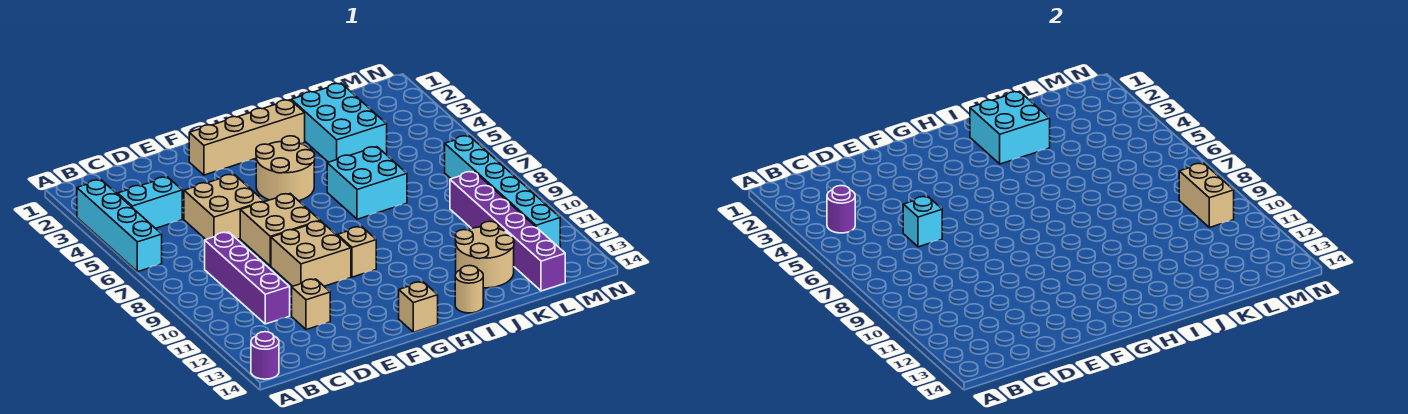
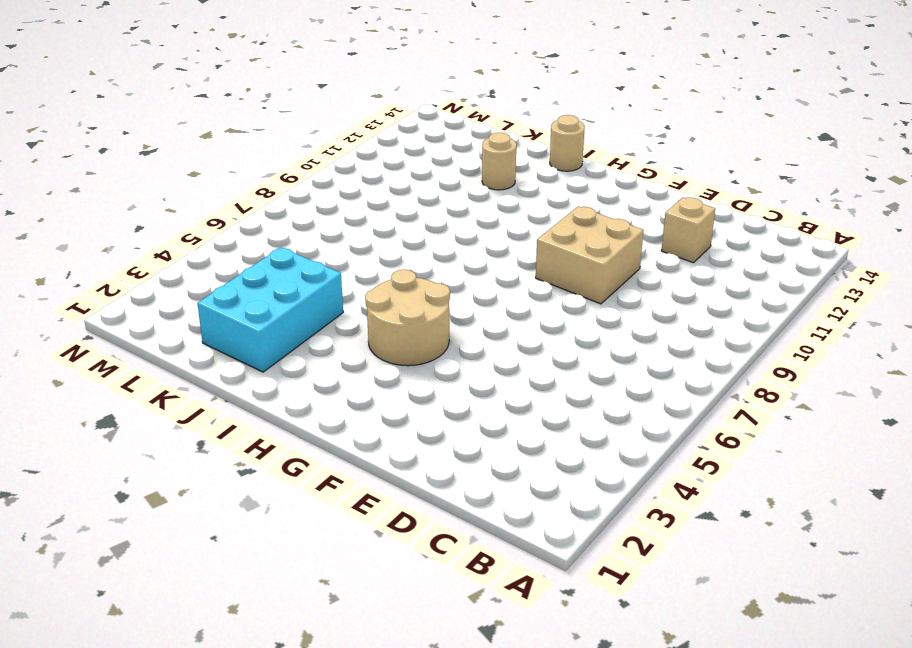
tan 1x1 round brick [482,133,516,190] -> tan 2x2 round brick [455,221,514,288]
none -> cyan 1x4 brick [77,180,162,272]
none -> purple 1x1 round brick [251,332,279,379]
none -> cyan 1x2 brick [118,177,182,228]

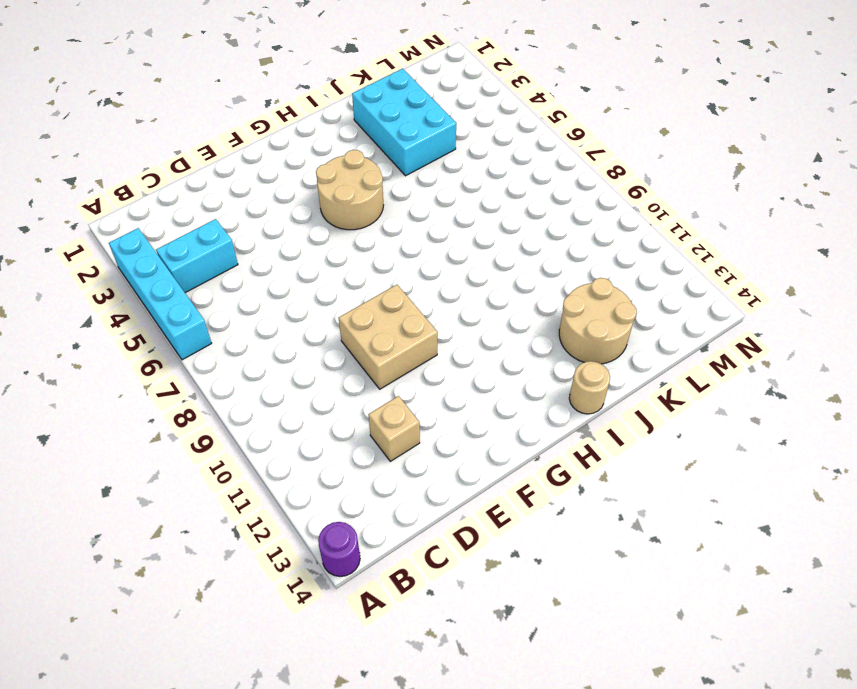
none -> purple 1x4 brick [205,232,290,324]
none -> tan 2x2 brick [184,174,264,239]
none -> tan 2x2 brick [240,194,320,266]

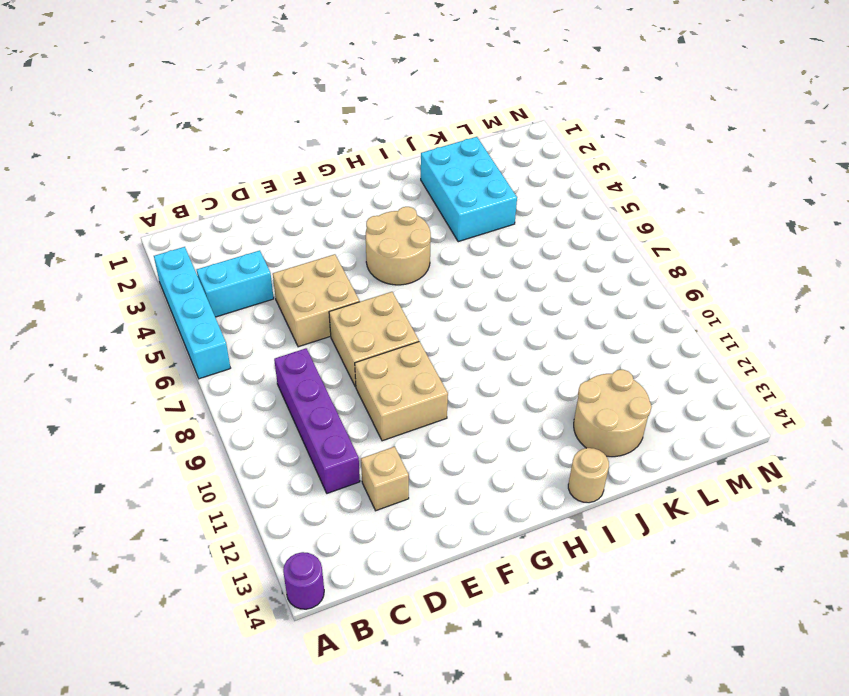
none -> tan 1x4 brick [189,100,305,175]
none -> tan 1x1 brick [337,227,376,277]
none -> tan 1x1 brick [399,282,438,332]

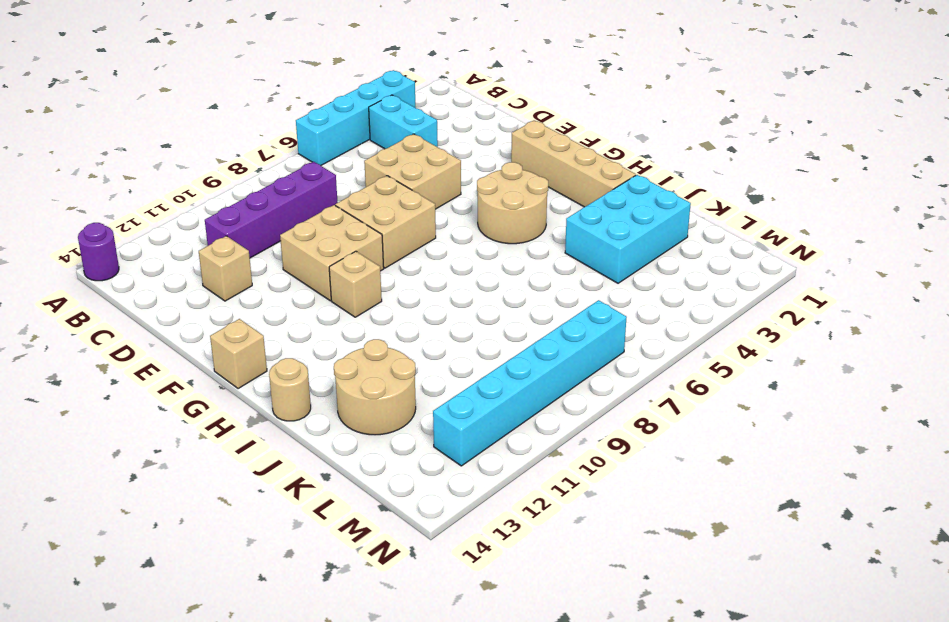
none -> cyan 2x2 brick [327,147,407,219]
none -> purple 1x6 brick [450,172,565,291]
none -> purple 1x1 round brick [827,186,855,233]

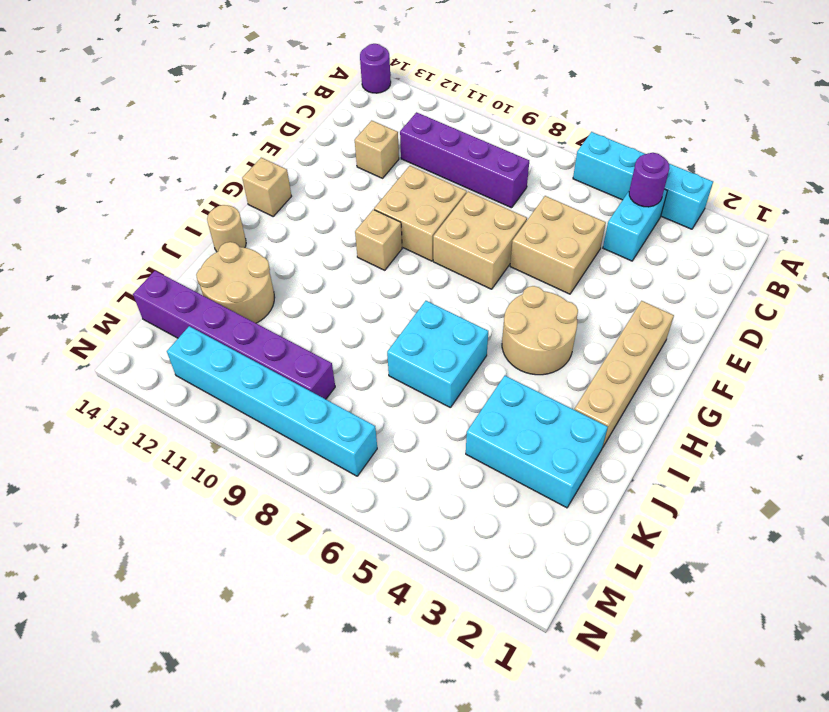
none -> cyan 1x1 brick [903,196,942,247]
none -> cyan 2x2 brick [970,91,1050,164]
none -> tan 1x2 brick [1179,163,1234,227]

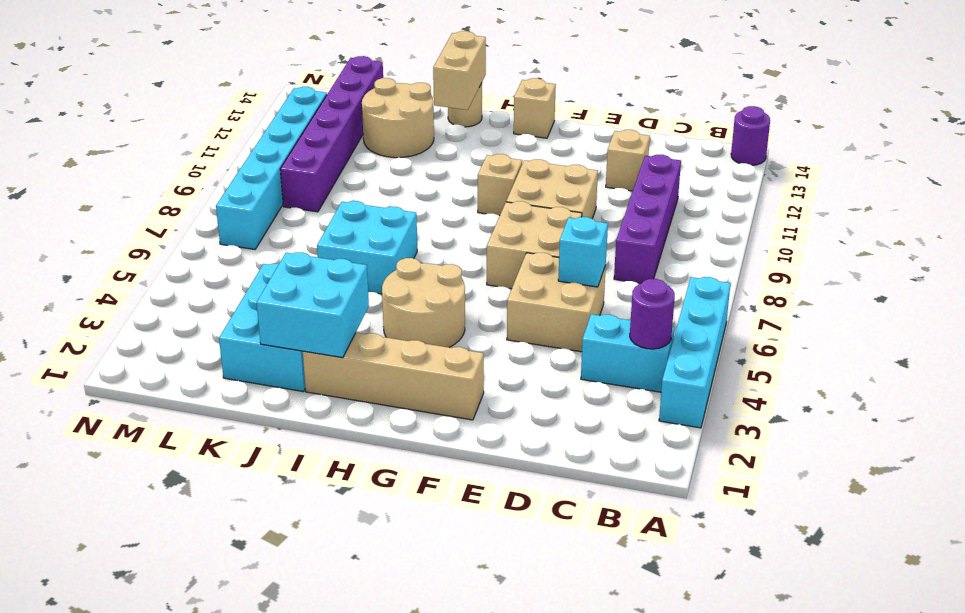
tan 1x2 brick [433,31,486,110] -> tan 1x2 brick moved to [1179,163,1234,227]

